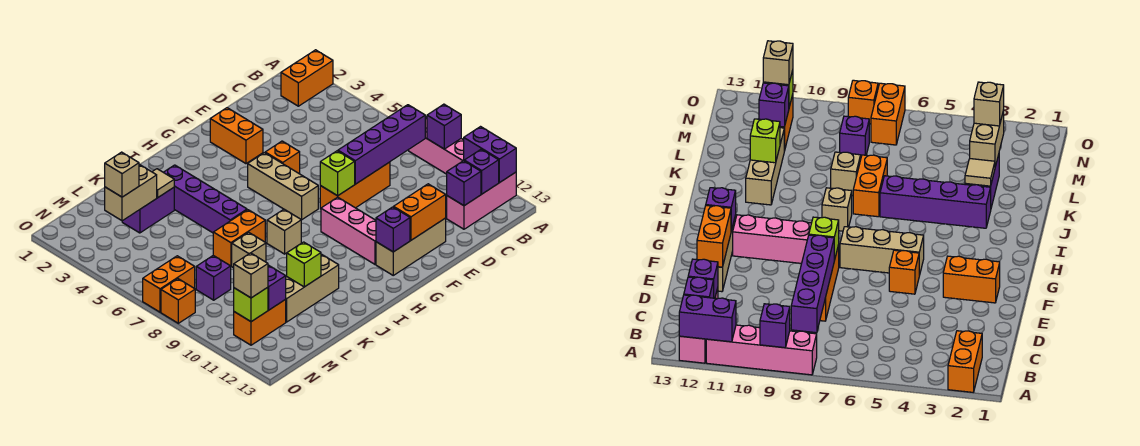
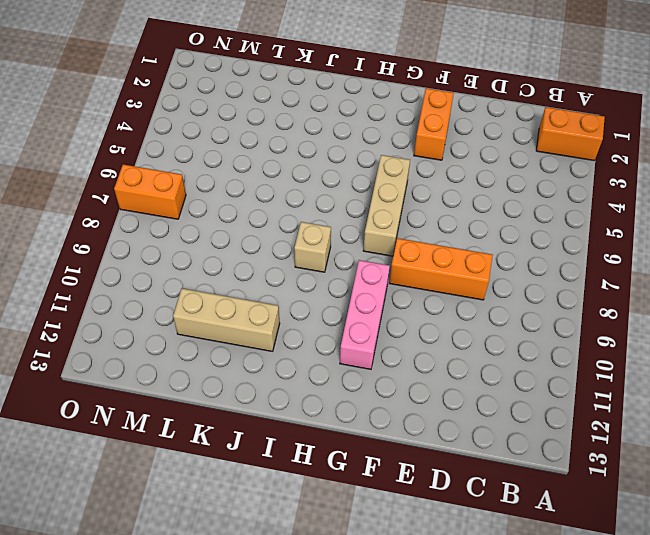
none -> pink 1x4 brick [409,117,464,174]
none -> pink 1x3 brick [447,172,516,229]
none -> tan 1x3 brick [376,218,446,275]
none -> orange 1x1 brick [265,141,300,174]

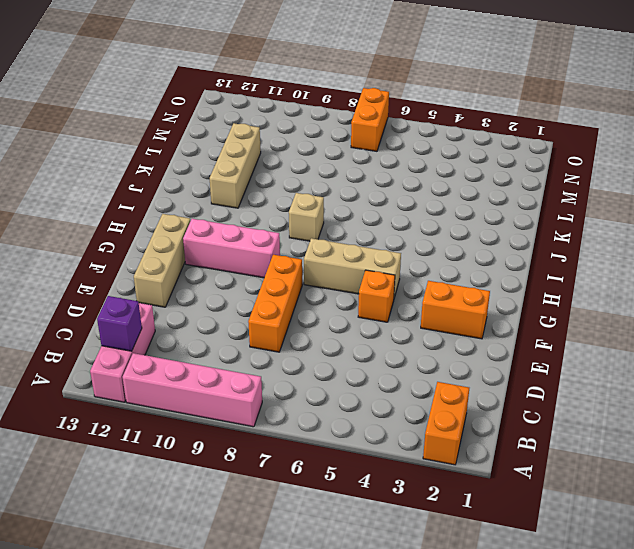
none -> purple 1x4 brick [164,165,247,233]
none -> orange 1x2 brick [213,210,265,266]
none -> purple 1x2 brick [122,188,174,233]
none -> tan 1x1 brick [232,232,266,268]

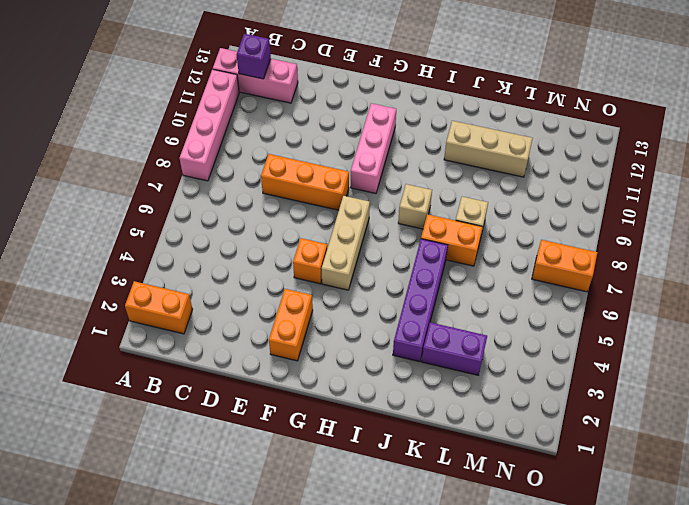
none -> tan 1x3 brick [376,218,446,275]
none -> purple 1x1 brick [196,256,231,300]
none -> orange 1x2 brick [234,300,286,345]
none -> orange 1x1 brick [161,279,195,323]

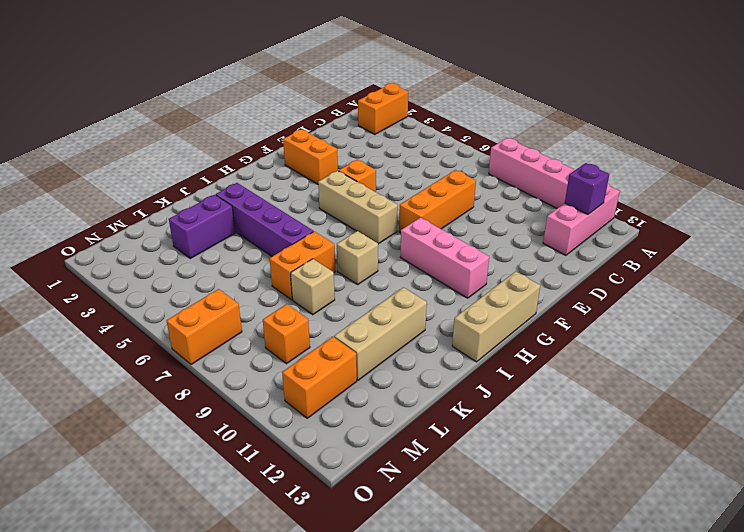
tan 1x3 brick [452,271,540,362] -> tan 1x3 brick moved to [376,218,446,275]
orange 1x1 brick [263,304,310,364] -> orange 1x1 brick moved to [161,279,195,323]
none -> purple 1x1 brick [196,256,231,300]
none -> purple 1x1 brick [427,104,461,149]
none -> purple 1x2 brick [464,127,516,182]
none -> purple 1x4 brick [338,105,425,184]

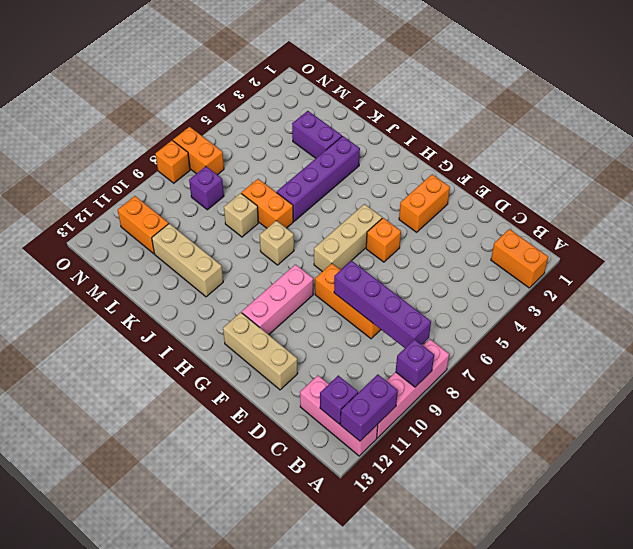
none -> purple 1x1 brick [447,161,481,206]
none -> orange 1x2 brick [394,184,446,240]
none -> lime 1x1 brick [320,151,355,196]
none -> purple 1x1 brick [376,207,410,252]

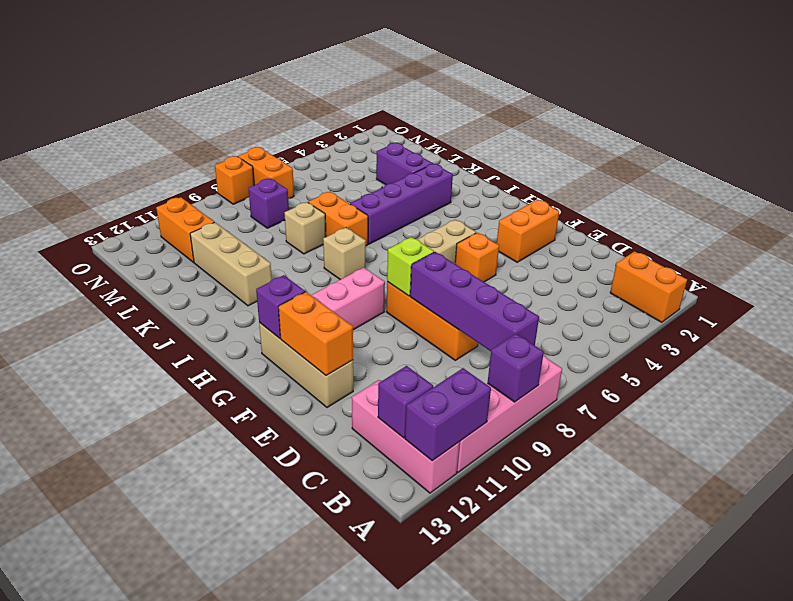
none -> purple 1x1 brick [447,161,481,206]
none -> tan 1x1 tile [152,169,174,198]
none -> lime 1x1 brick [287,242,321,287]
none -> tan 1x2 brick [105,164,157,221]

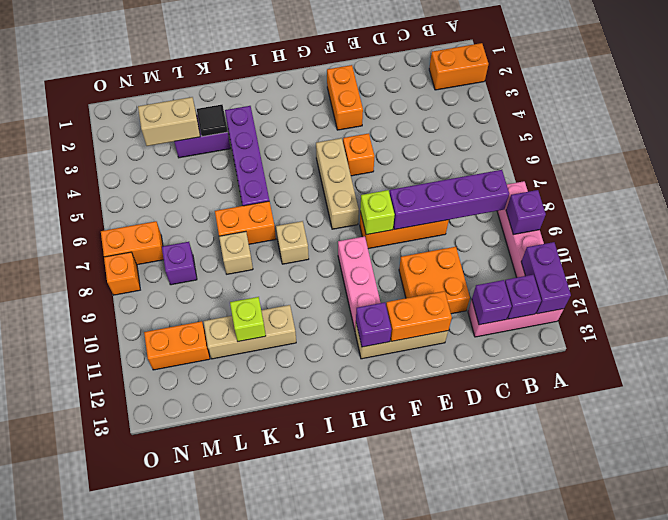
orange 2x2 brick [399,247,470,314] -> none
black 1x1 tile [197,105,228,137] -> tan 1x1 tile [152,169,174,198]
none -> purple 1x1 brick [268,265,286,310]
none -> lime 1x1 brick [234,287,268,322]
none -> tan 1x1 brick [105,152,139,197]
none -> tan 1x1 brick [234,253,268,298]

